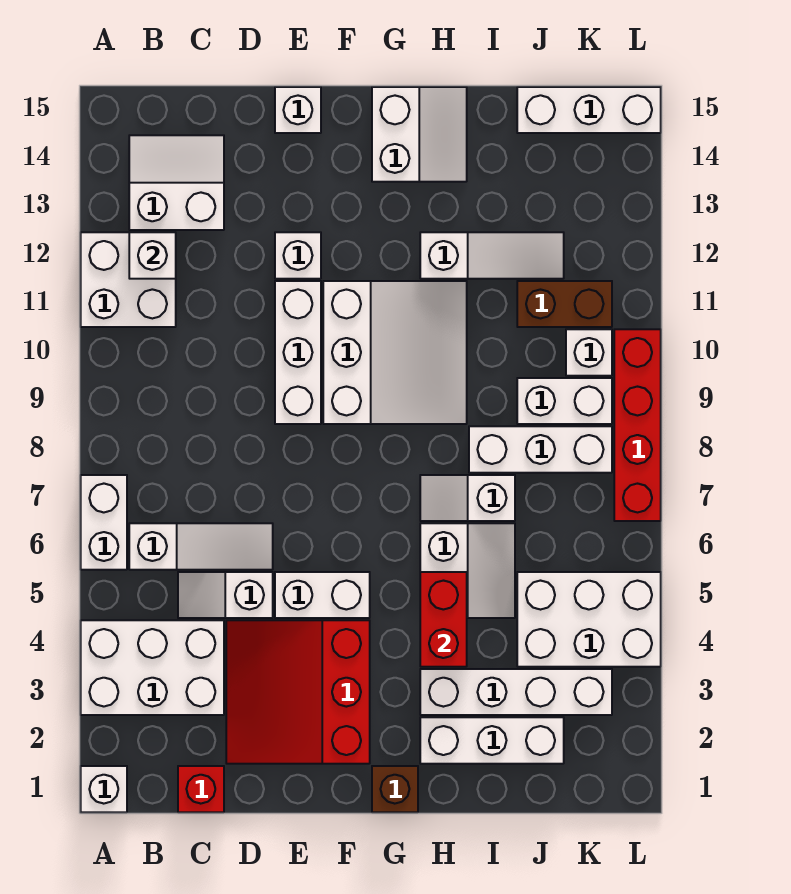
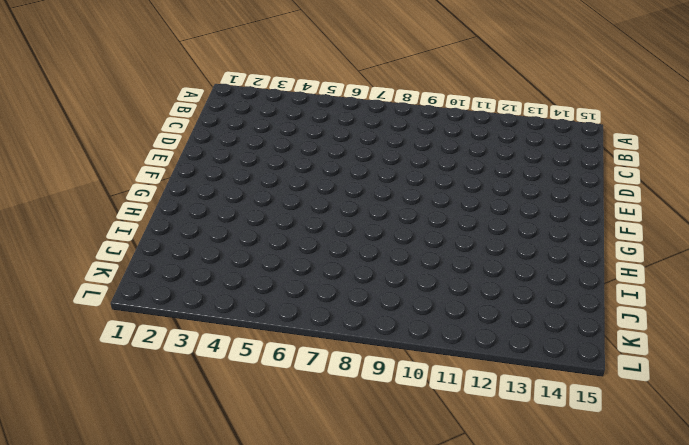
none -> white 1x1 brick [81,766,127,812]
none -> white 2x3 brick [81,620,224,715]
none -> white 1x2 brick [81,475,127,570]
none -> white 2x2 brick [81,232,176,327]

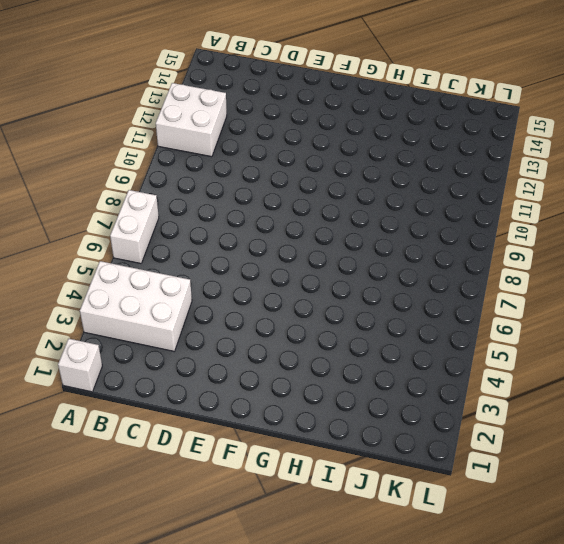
none -> white 1x3 slope [129,523,273,570]
none -> white 2x2 slope [129,135,224,230]
none -> red 1x1 brick [178,766,224,812]
none -> white 1x2 slope [178,572,273,618]

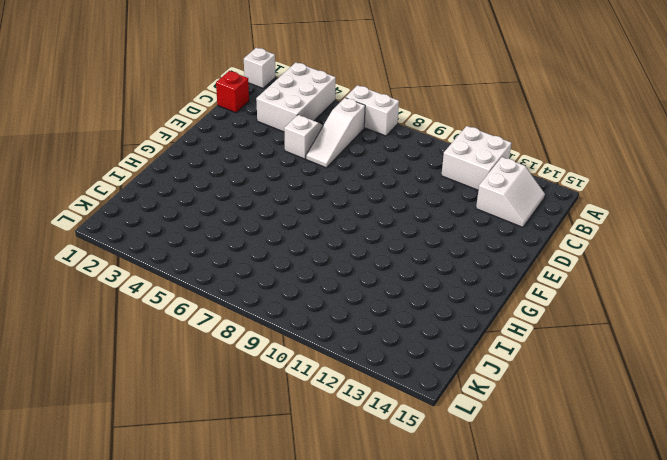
none -> red 3x3 slope [226,620,370,764]
none -> white 1x2 brick [275,572,370,618]
none -> white 1x3 brick [275,281,321,424]
none -> white 1x1 brick [275,232,321,279]

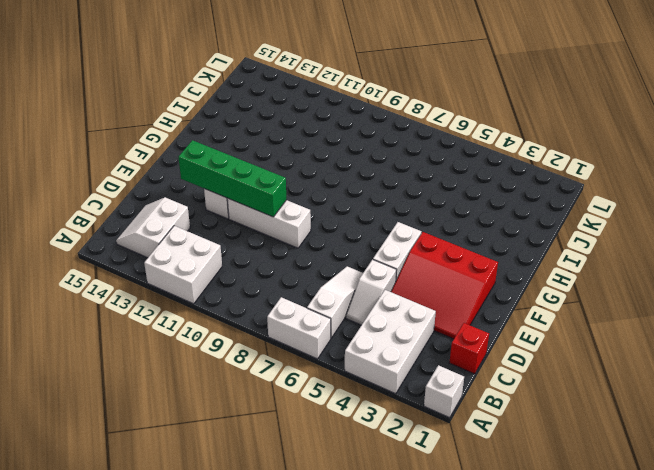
green 1x4 brick [179,140,286,217] -> none
none -> white 1x1 brick [275,87,321,133]
none -> white 3x3 slope [323,281,467,424]
none -> brown 1x1 brick [372,766,418,812]
none -> white 2x2 slope [372,87,467,182]

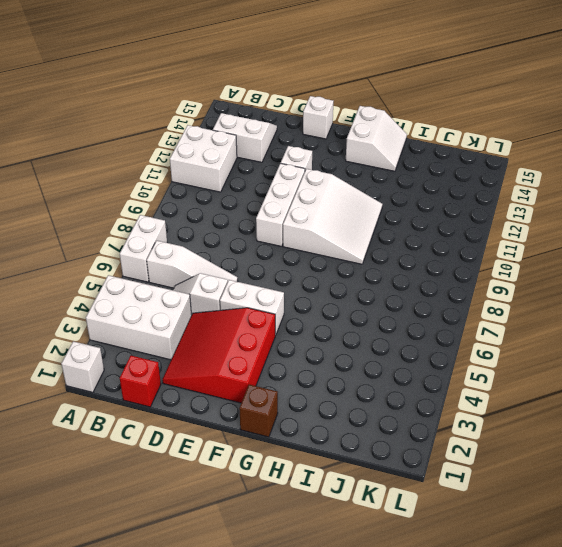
none -> white 1x3 brick [420,717,564,764]
none -> white 1x4 brick [420,669,612,715]
none -> white 2x2 slope [420,523,515,618]
none -> white 1x2 slope [420,475,515,521]

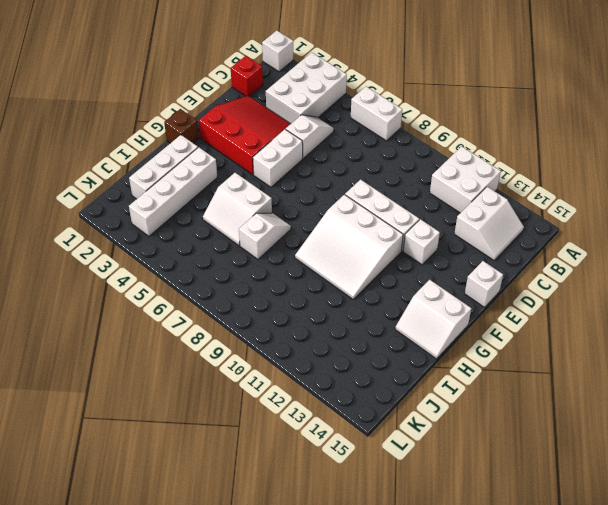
none -> white 1x3 slope [129,523,273,570]
none -> white 1x3 slope [420,232,564,279]
none -> white 1x3 brick [469,426,612,473]
none -> white 2x3 brick [517,572,661,667]

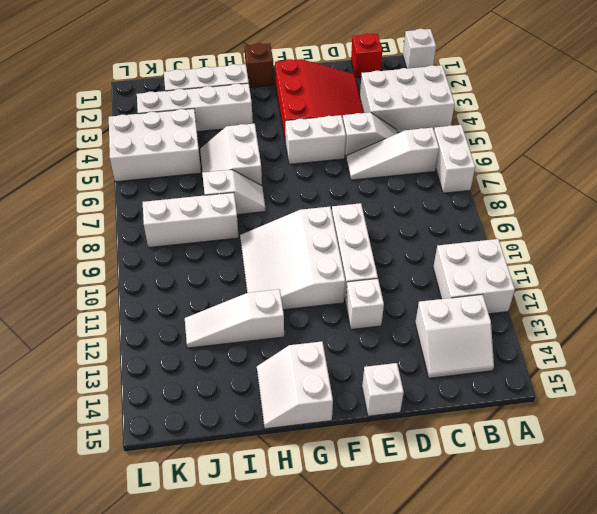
none -> white 1x2 brick [517,378,612,424]
none -> brown 1x2 brick [517,281,612,327]
none -> white 1x3 brick [517,87,661,133]
none -> white 1x1 brick [566,329,612,376]

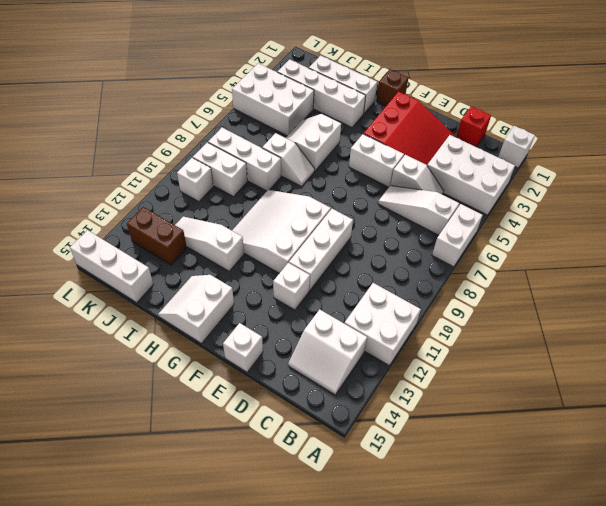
brown 1x2 brick [127,207,187,265] -> brown 1x2 brick moved to [517,281,612,327]
none -> red 1x4 brick [614,329,661,521]
none -> white 1x1 brick [129,232,176,279]
none -> red 1x2 brick [420,572,467,667]

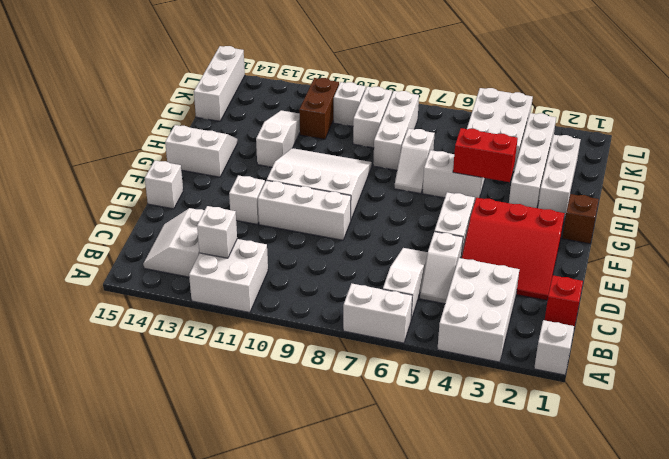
none -> red 1x4 brick [614,329,661,521]

